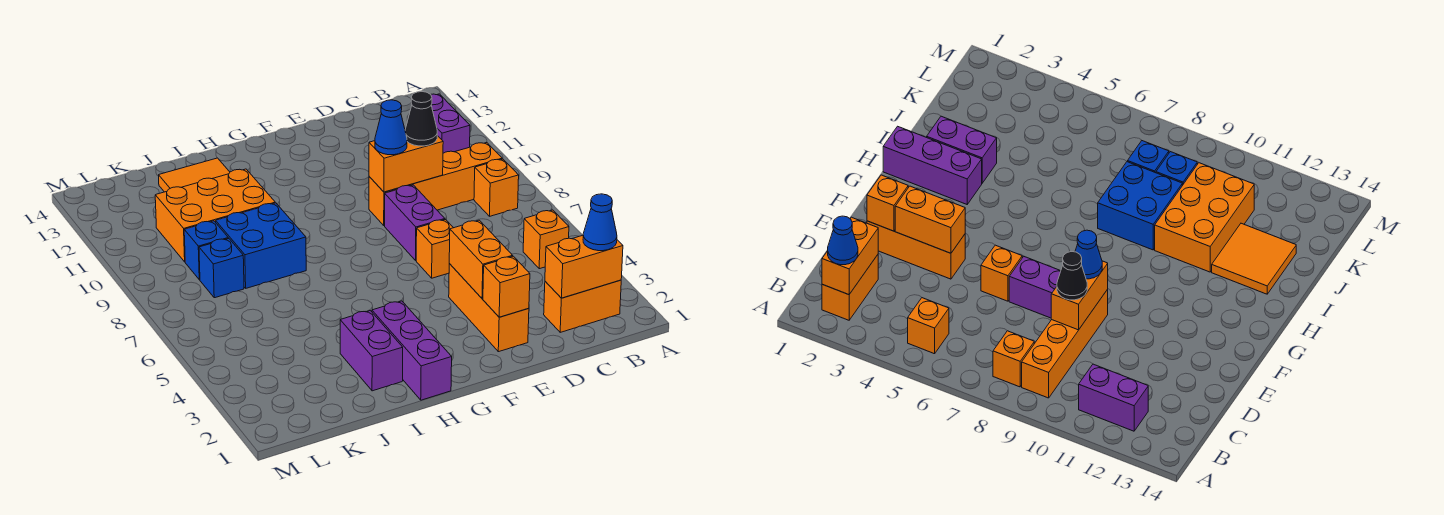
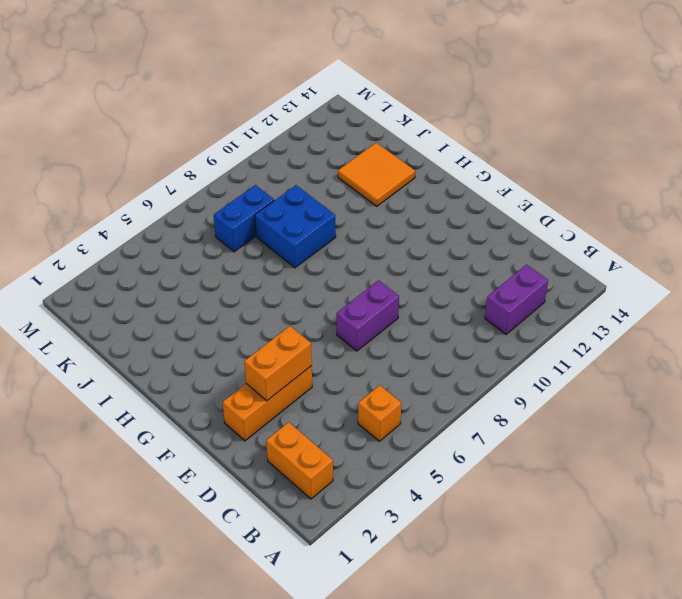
blue 1x2 brick [214,185,274,252] -> blue 1x1 brick [199,238,244,298]
none -> orange 1x1 brick [474,159,519,216]
none -> orange 1x4 brick [369,142,502,226]
none -> orange 1x1 brick [416,219,453,278]

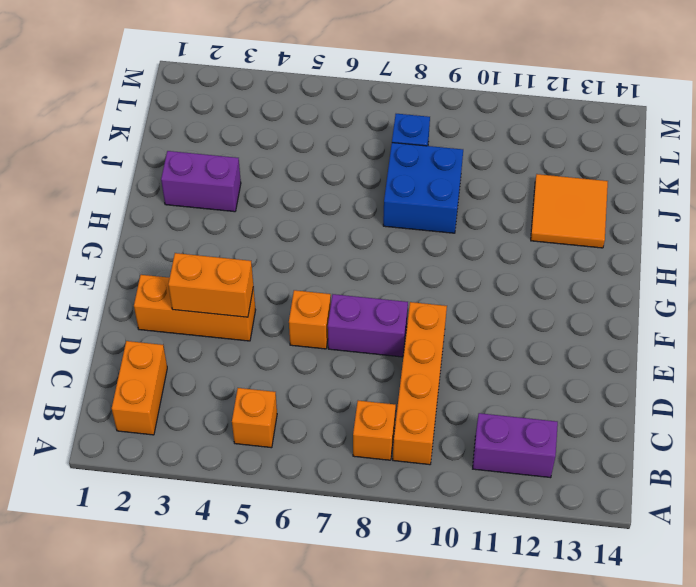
none -> purple 1x3 brick [372,301,452,400]
none -> orange 2x3 brick [155,169,275,262]
none -> blue 1x1 brick [184,221,228,280]

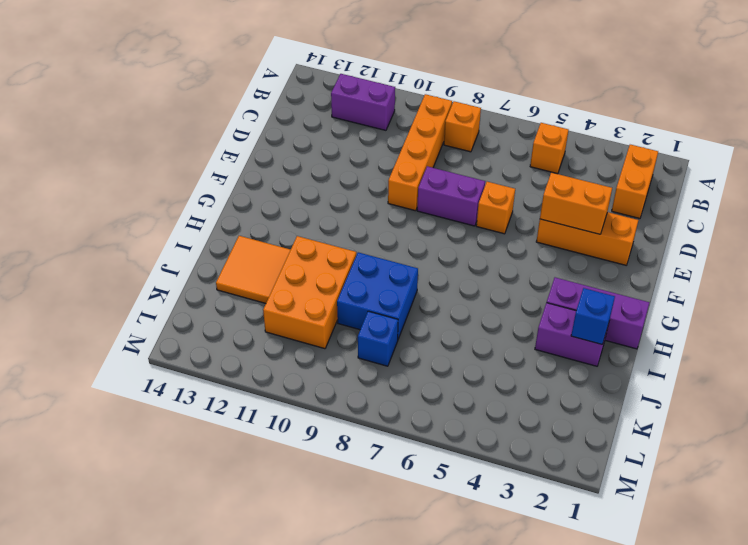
blue 1x1 brick [571,288,615,344] -> blue 1x1 brick moved to [184,221,228,280]
none -> orange 1x2 brick [545,235,623,298]
none -> orange 1x2 brick [369,136,443,192]
none -> orange 1x1 brick [483,256,530,317]

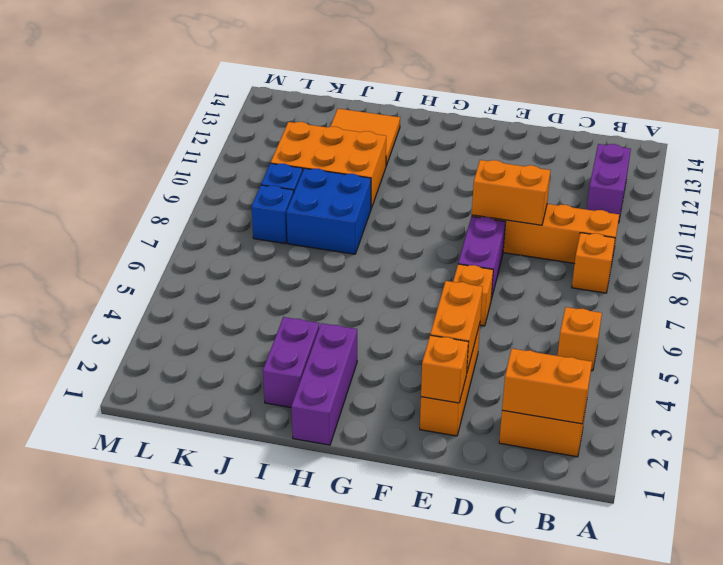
none -> blue 1x1 cone [583,194,617,251]
none -> black 1x1 cone [405,92,437,146]
none -> blue 1x1 cone [375,100,407,155]

